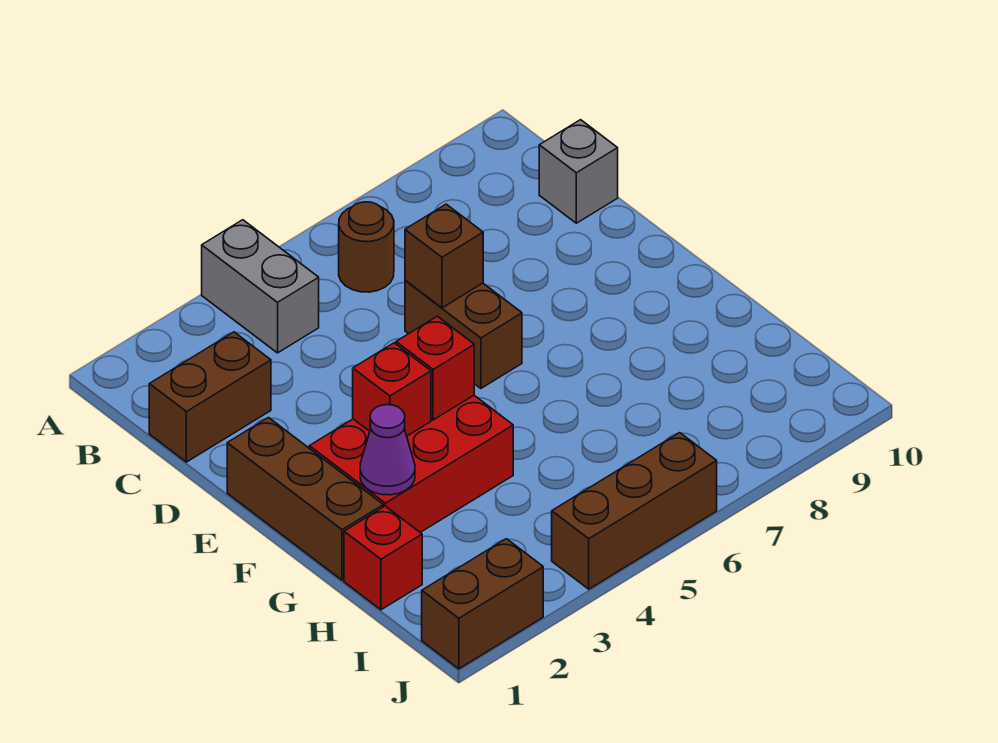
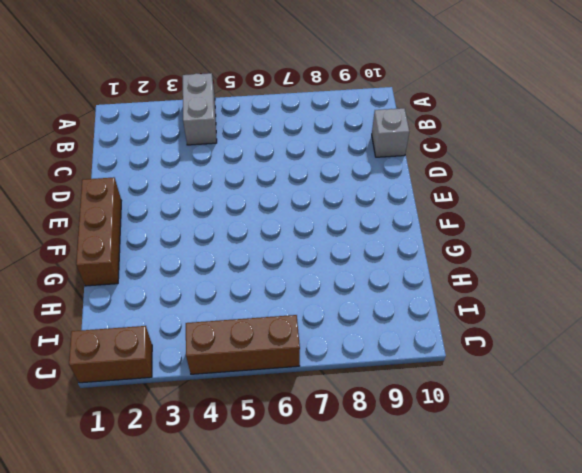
none -> brown 1x1 round brick [339,202,394,292]
none -> brown 1x2 brick [149,332,271,462]
none -> brown 1x2 brick [405,280,522,388]

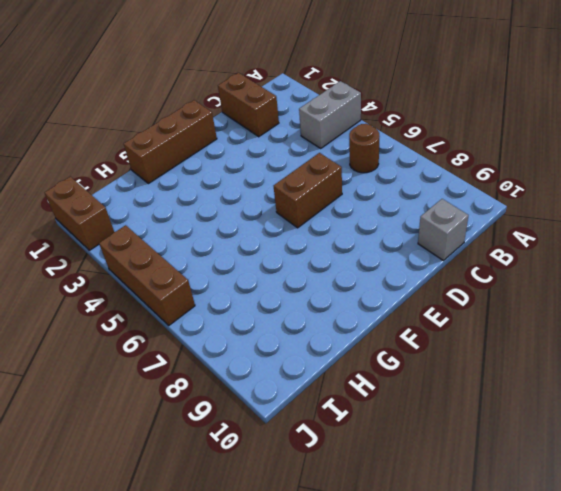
none -> red 2x3 brick [309,395,513,533]
none -> red 1x1 brick [344,506,422,610]
none -> brown 1x1 brick [405,204,483,308]

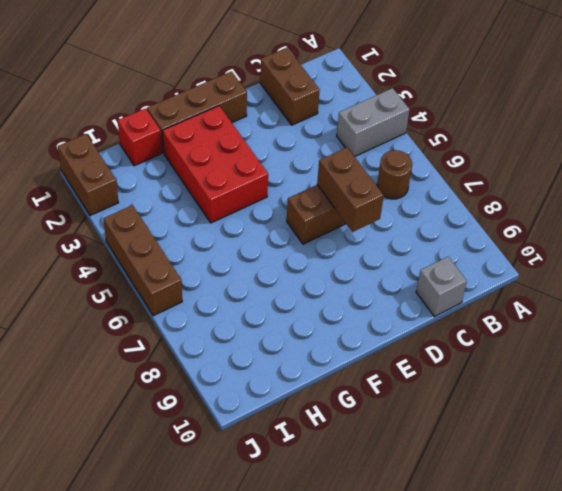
brown 1x2 brick [317,148,384,232] -> brown 1x1 brick [405,204,483,308]
none -> red 1x1 brick [353,343,431,436]
none -> red 1x1 brick [396,316,474,420]
none -> purple 1x1 cone [360,405,415,495]

